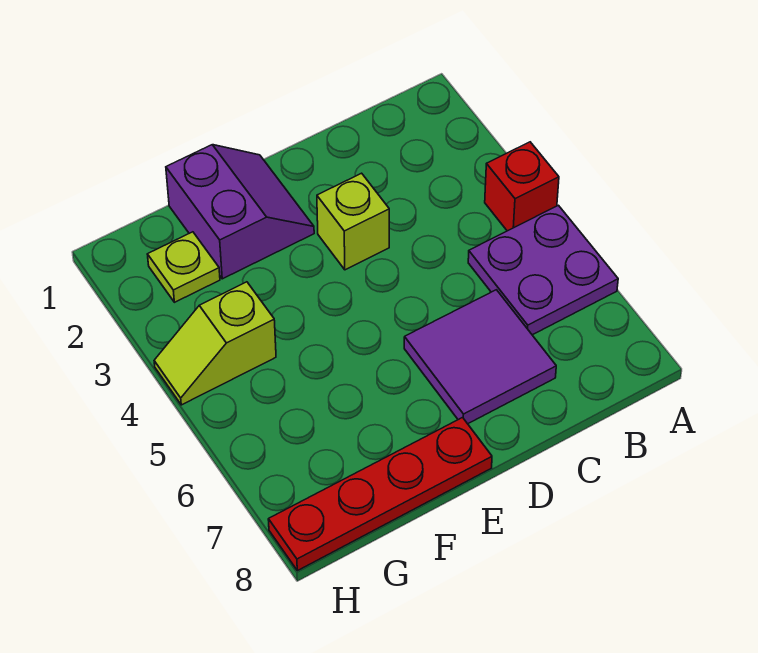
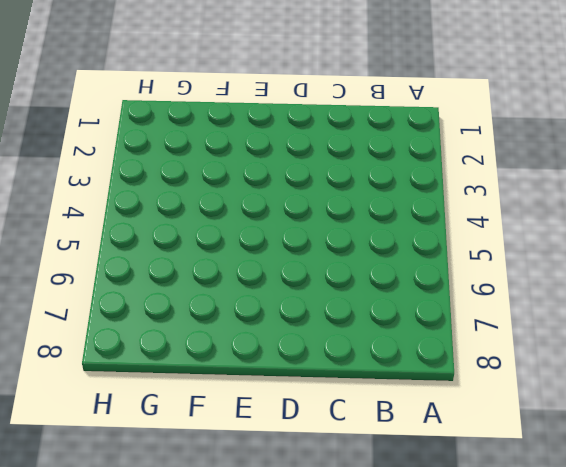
none -> red 1x1 brick [485,142,559,231]
none -> purple 2x2 plate [468,205,618,335]

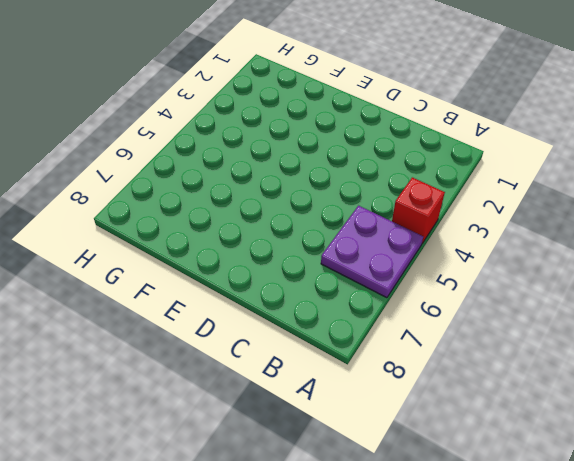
none -> purple 2x2 tile [404,290,556,424]
none -> lime 1x1 brick [317,173,389,270]

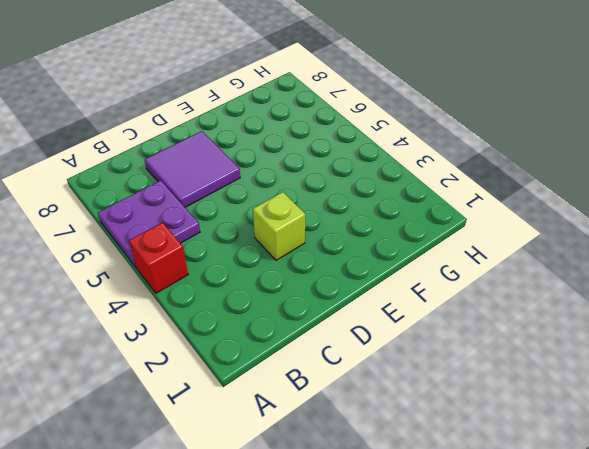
none -> purple 2x2 slope [166,145,314,279]
none -> red 1x4 plate [268,418,492,571]

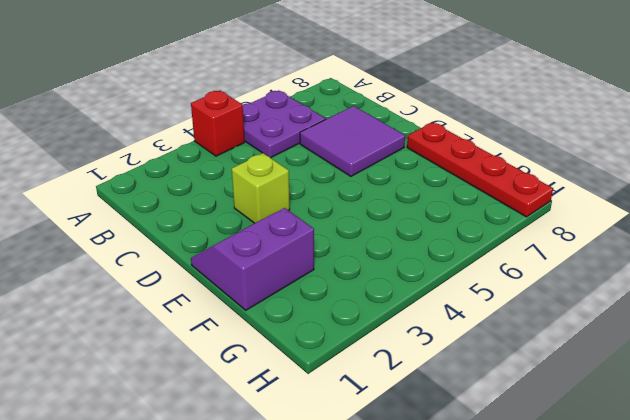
none -> lime 1x1 plate [147,232,220,302]
none -> lime 1x2 slope [154,282,276,405]

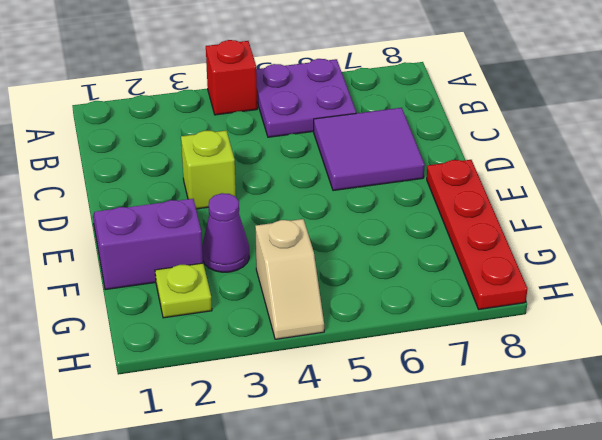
purple 1x1 cone [202,193,249,272] -> none
tan 1x2 slope [255,219,324,339] -> lime 1x2 slope [154,282,276,405]

